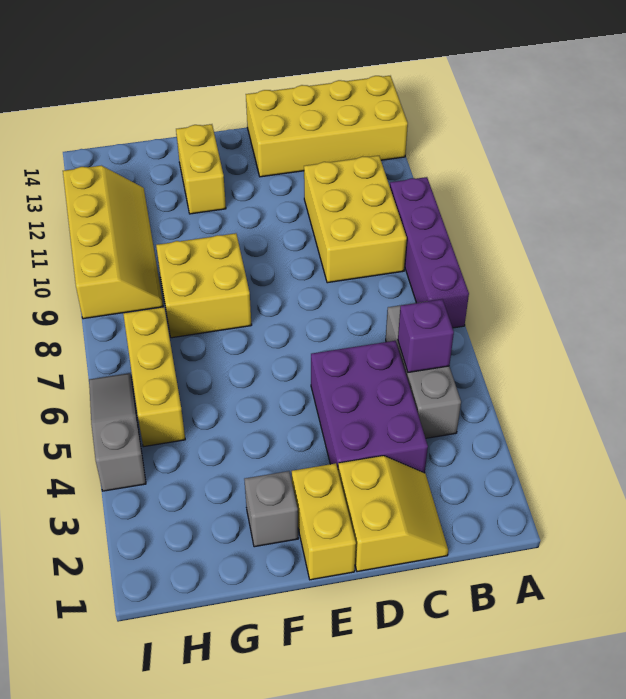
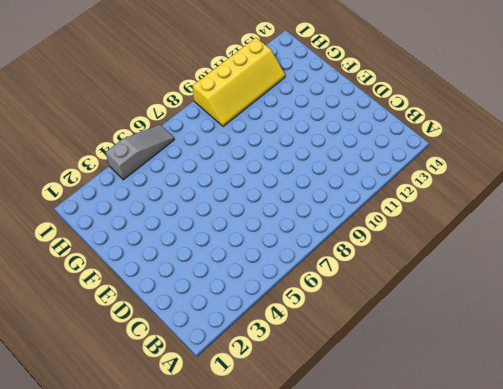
none -> purple 1x4 brick [390,177,469,328]
none -> yellow 2x4 brick [246,76,408,177]
none -> grey 1x3 brick [386,301,461,438]

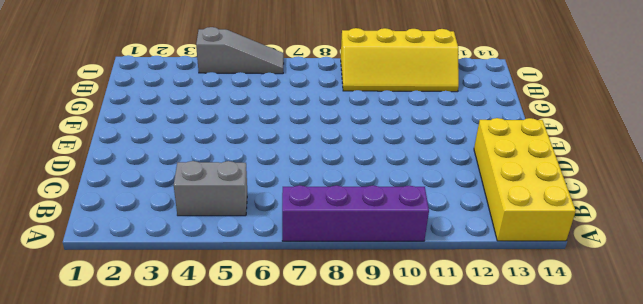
grey 1x2 brick [174,161,247,216] -> grey 1x3 brick [386,301,461,438]
none -> yellow 2x3 brick [304,156,407,283]
none -> yellow 2x2 slope [338,456,448,572]
none -> purple 2x3 brick [311,341,428,473]

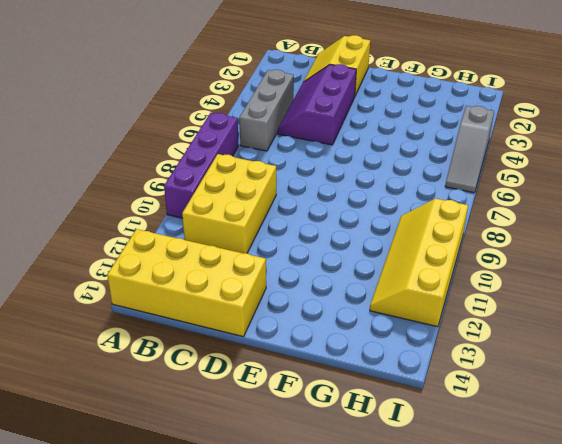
purple 2x3 slope [278,64,356,145] -> purple 2x3 brick [311,341,428,473]
none -> yellow 1x2 brick [292,463,356,580]
none -> grey 1x1 brick [244,471,298,547]
none -> yellow 2x2 brick [156,233,252,338]

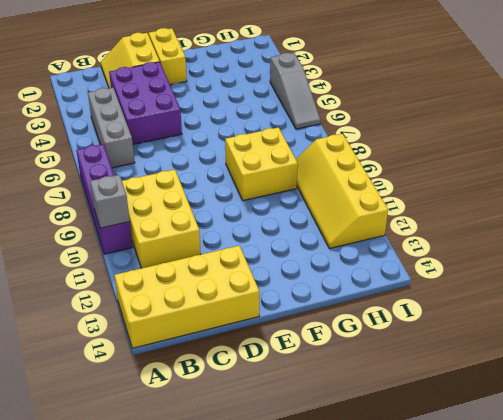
grey 1x1 brick [90,175,130,228] -> grey 1x1 brick moved to [244,471,298,547]
none -> yellow 1x2 brick [176,124,226,214]
none -> yellow 1x3 brick [123,307,185,447]
none -> purple 1x1 brick [398,299,454,372]

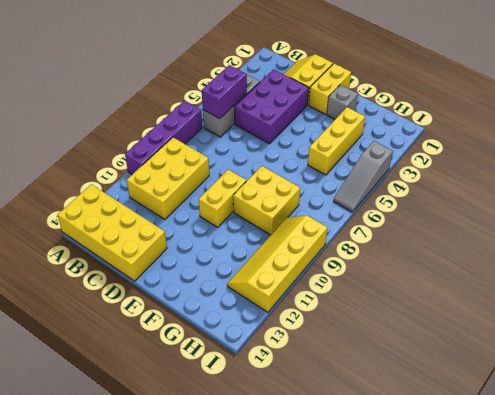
purple 1x2 brick [202,65,247,119] -> purple 1x1 brick [398,299,454,372]
yellow 1x2 brick [199,170,246,227] -> yellow 1x2 brick moved to [176,124,226,214]
yellow 1x3 brick [308,107,365,175] -> yellow 1x3 brick moved to [123,307,185,447]

